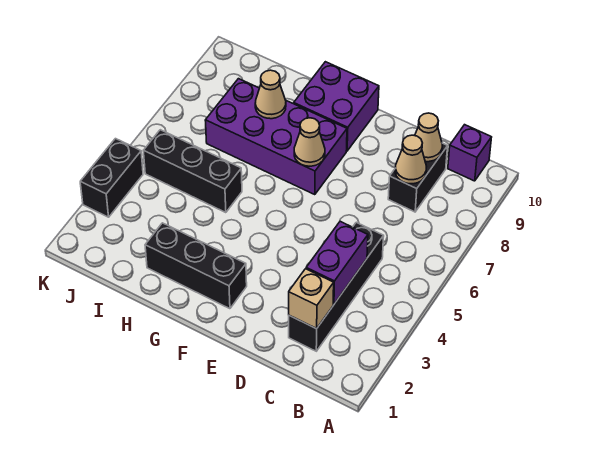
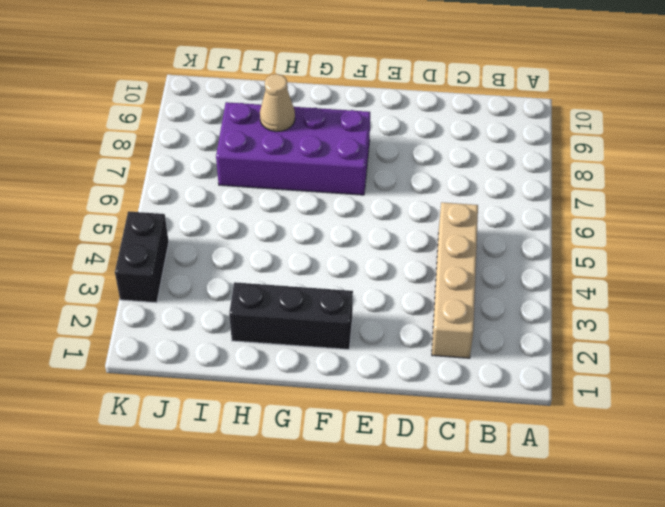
tan 1x4 brick [432,203,478,358] -> black 1x4 brick [289,222,384,351]
none -> purple 1x1 brick [448,125,492,181]
none -> black 1x2 brick [388,143,448,212]
none -> purple 2x2 brick [294,62,379,151]

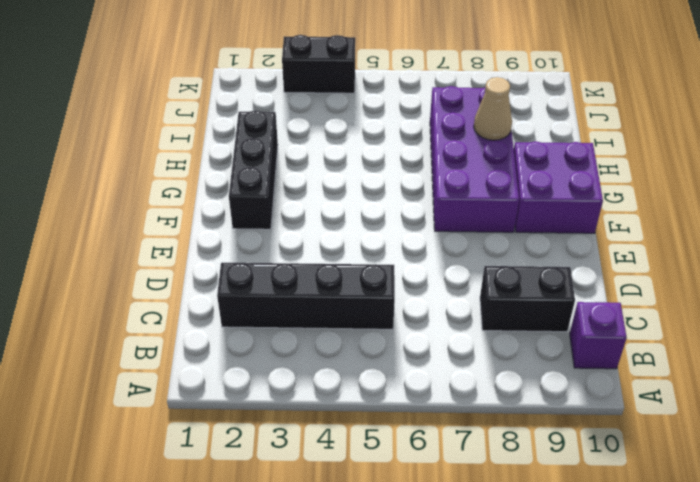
none -> black 1x3 brick [143,130,242,213]
none -> tan 1x1 brick [289,269,334,329]
none -> purple 1x2 brick [306,222,368,304]

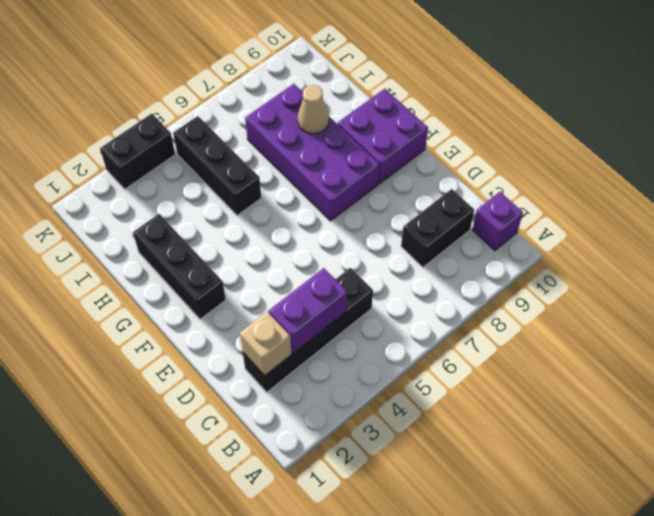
none -> tan 1x1 cone [395,135,427,184]
none -> tan 1x1 cone [415,113,442,162]
none -> tan 1x1 cone [294,118,325,166]

